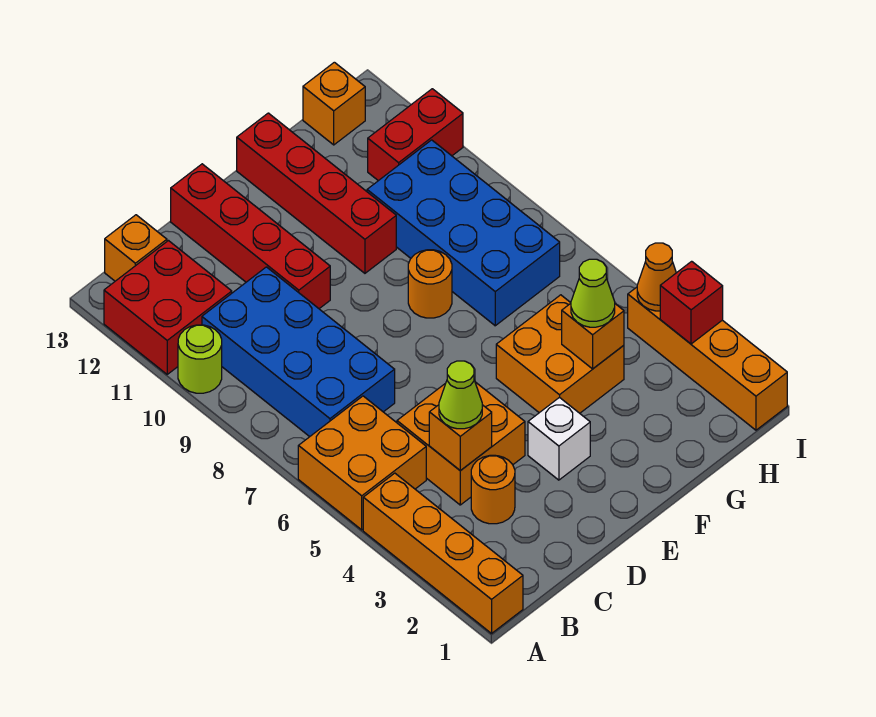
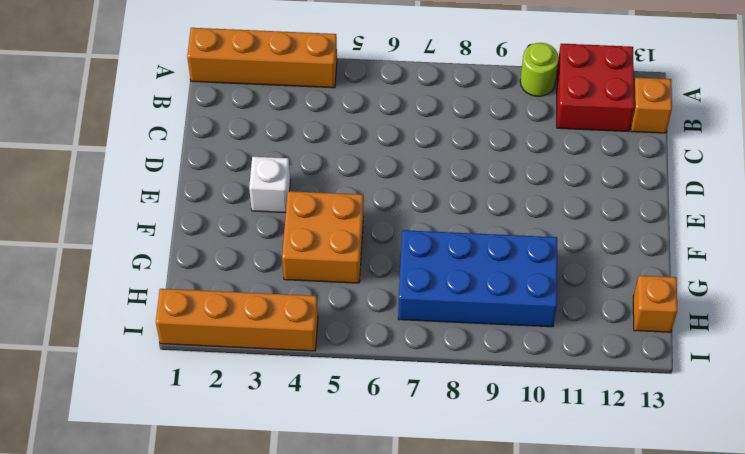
none -> orange 2x2 brick [298,396,426,530]
none -> blue 2x4 brick [202,267,395,437]
none -> orange 1x1 round brick [471,455,515,524]

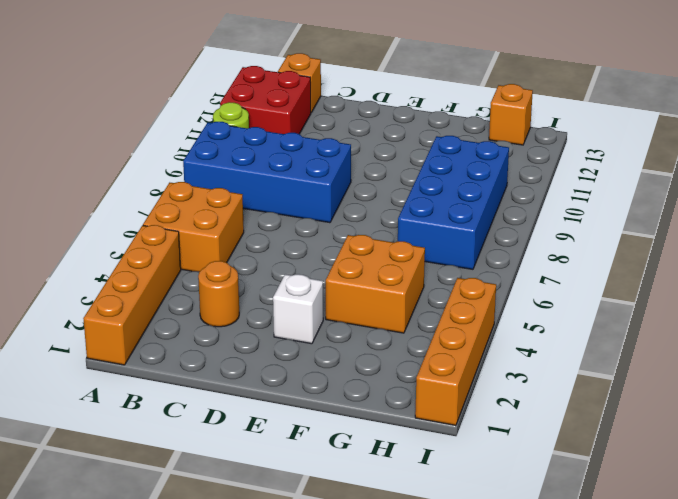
blue 2x4 brick [183,122,351,223] -> blue 2x4 brick turned to [202,267,395,437]
none -> orange 2x2 brick [397,382,525,505]
none -> red 1x4 brick [171,164,330,309]
none -> orange 1x1 round brick [408,250,452,318]

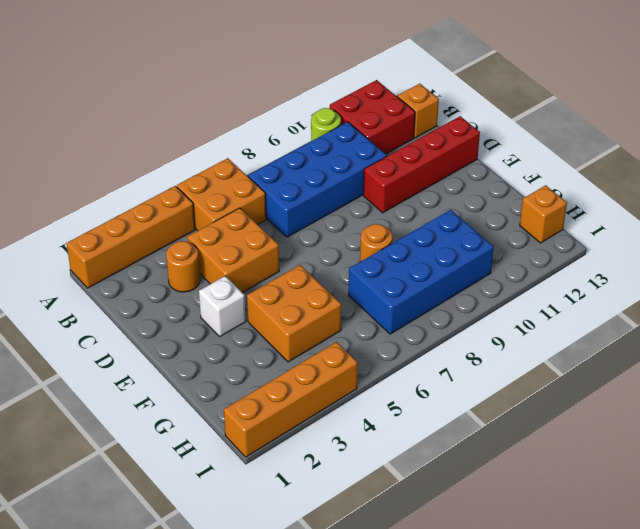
none -> red 1x4 brick [237,113,396,273]
none -> red 1x2 brick [368,89,463,181]
none -> orange 1x1 brick [429,405,492,471]

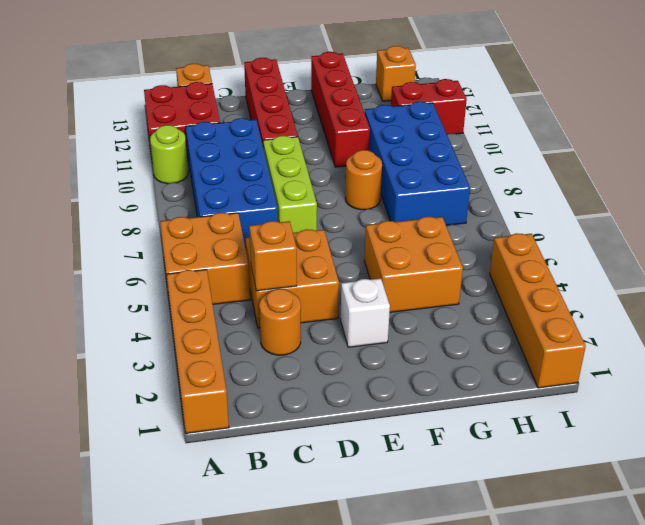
lime 1x3 brick [263,136,317,233] -> none
none -> orange 1x1 brick [562,303,624,369]
none -> red 1x1 brick [660,261,723,344]
none -> orange 1x1 cone [637,243,676,311]

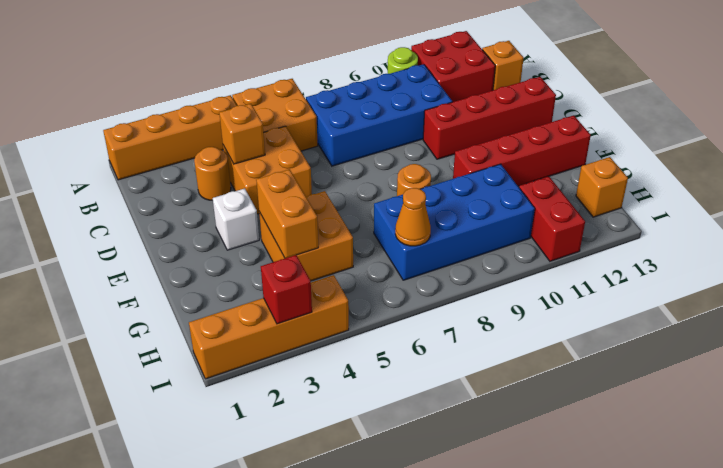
orange 1x2 brick [256,169,318,258] -> orange 1x1 brick [562,303,624,369]
orange 1x1 cone [395,188,431,246] -> orange 1x1 cone moved to [637,243,676,311]
none -> lime 1x1 cone [439,361,482,429]
none -> lime 1x1 cone [571,259,615,327]

